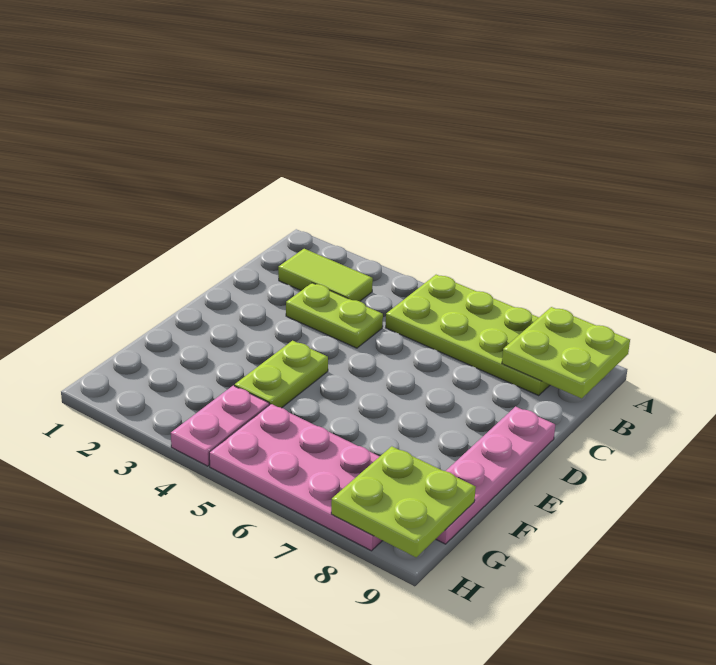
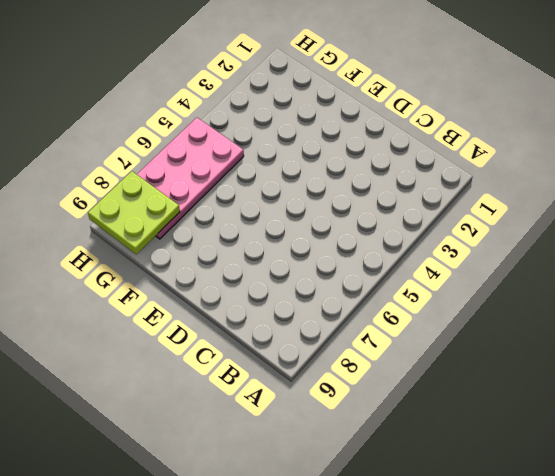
none -> lime 2x4 plate [386,275,550,395]
none -> lime 1x2 tile [278,249,373,301]

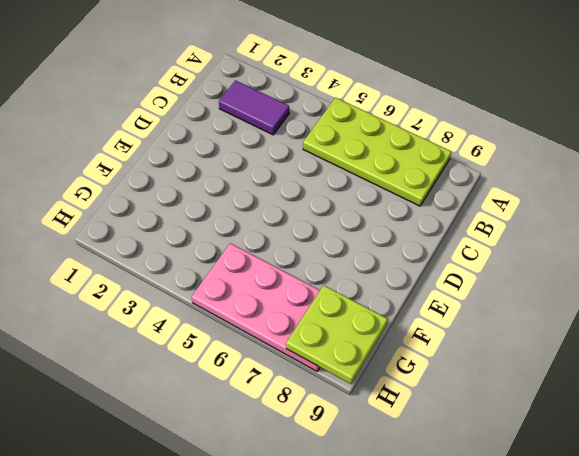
purple 1x2 tile [219,80,289,135] -> lime 1x2 tile [278,249,373,301]
none -> lime 1x2 plate [286,283,383,348]
none -> pink 1x4 plate [436,406,555,544]

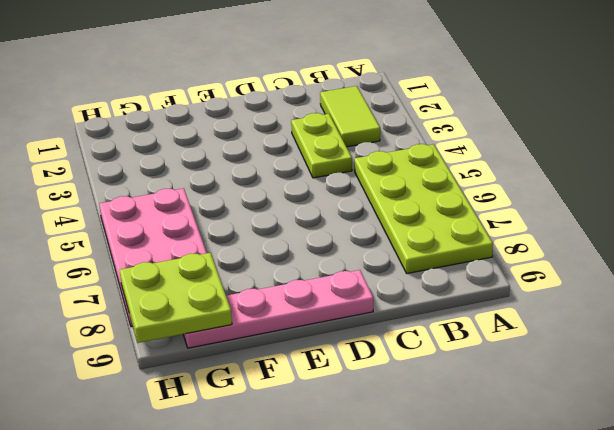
none -> lime 1x2 plate [235,341,328,408]
none -> pink 1x2 plate [171,386,269,466]

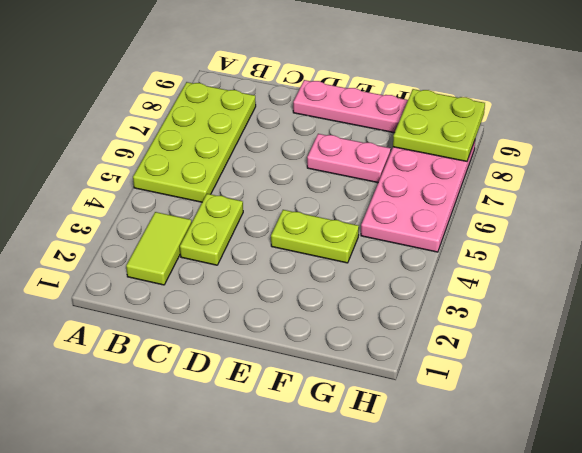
pink 1x2 plate [307,134,391,183] -> pink 1x2 plate moved to [171,386,269,466]
none -> lime 2x2 plate [502,307,630,399]

